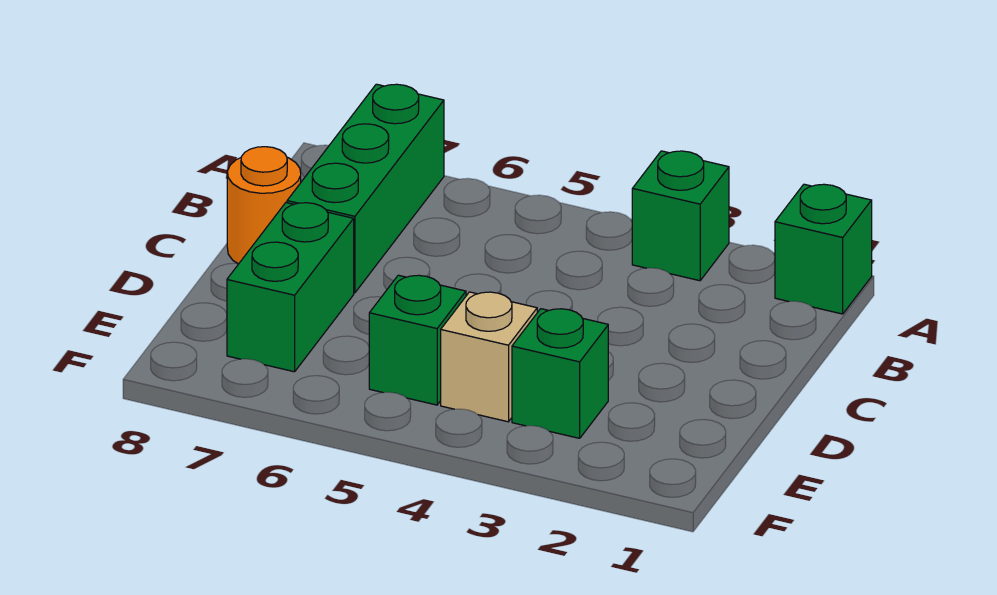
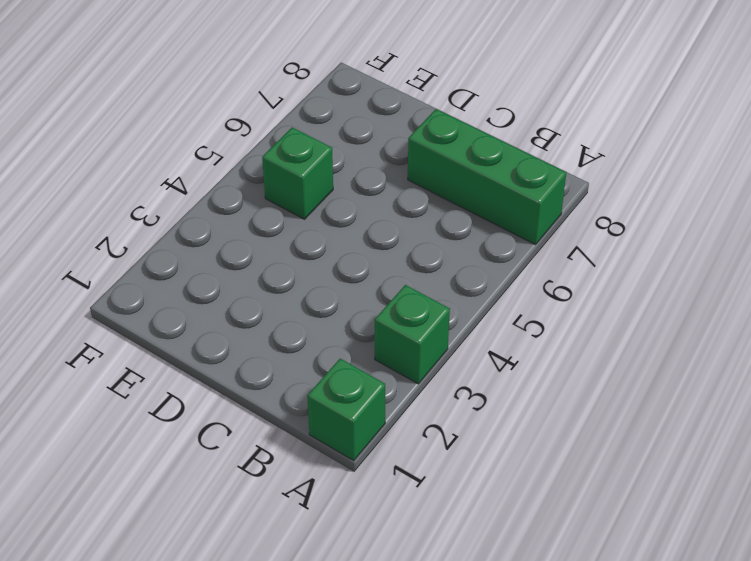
none -> orange 1x1 round brick [227,147,301,264]
none -> green 1x2 brick [227,203,354,372]

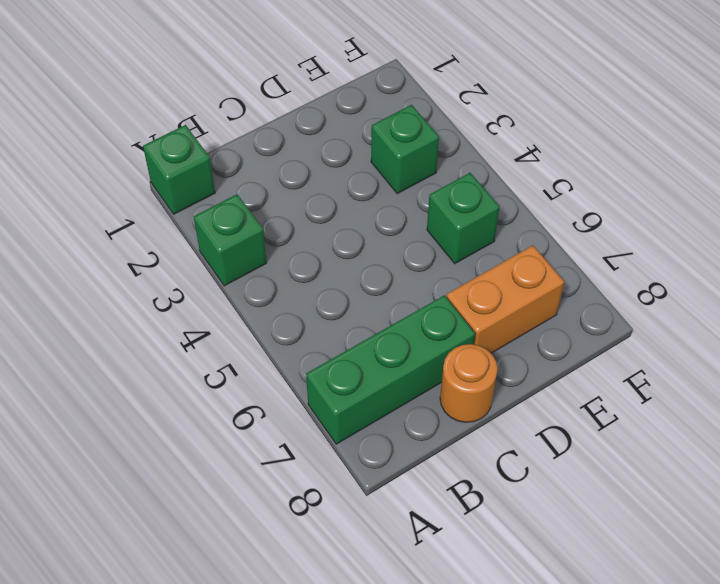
orange 1x2 brick [446,245,564,353] -> green 1x2 brick [227,203,354,372]
none -> tan 1x1 brick [441,292,537,422]

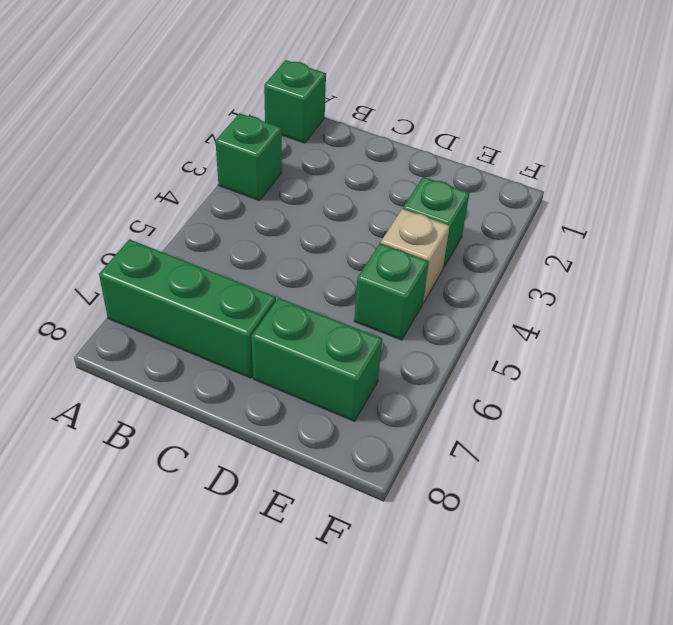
none -> orange 1x1 round brick [227,147,301,264]

